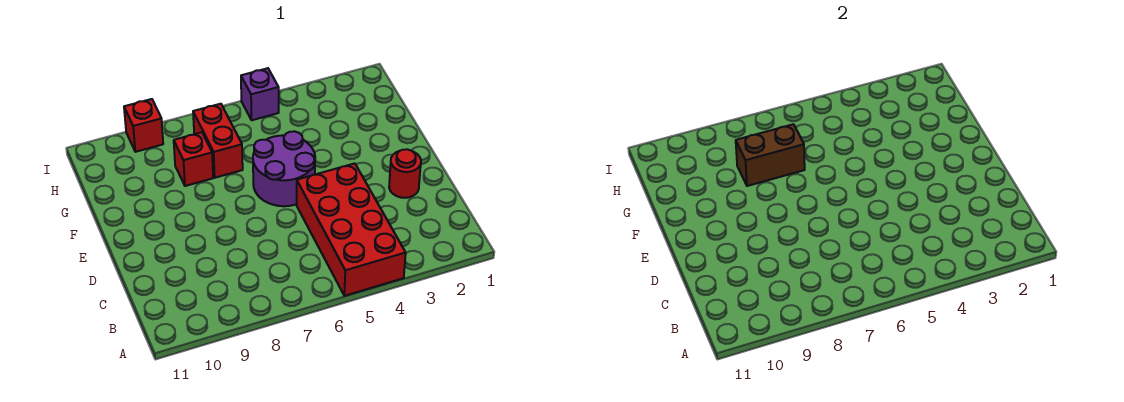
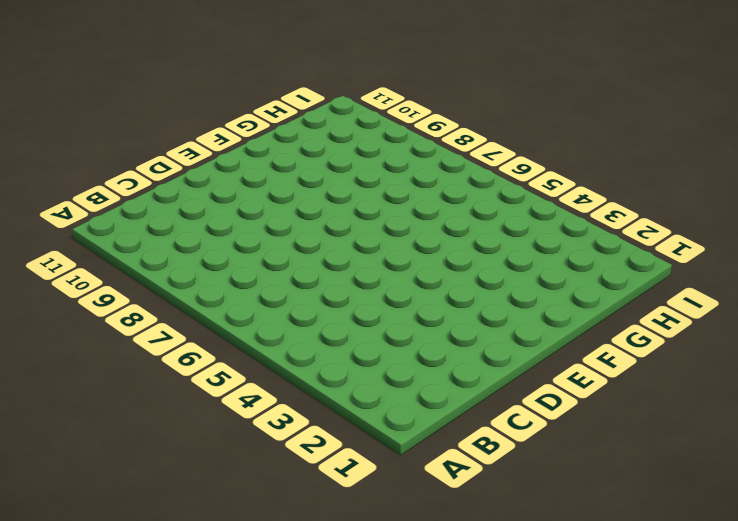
none -> red 2x4 brick [297,163,406,296]
none -> red 1x1 round brick [389,149,421,198]

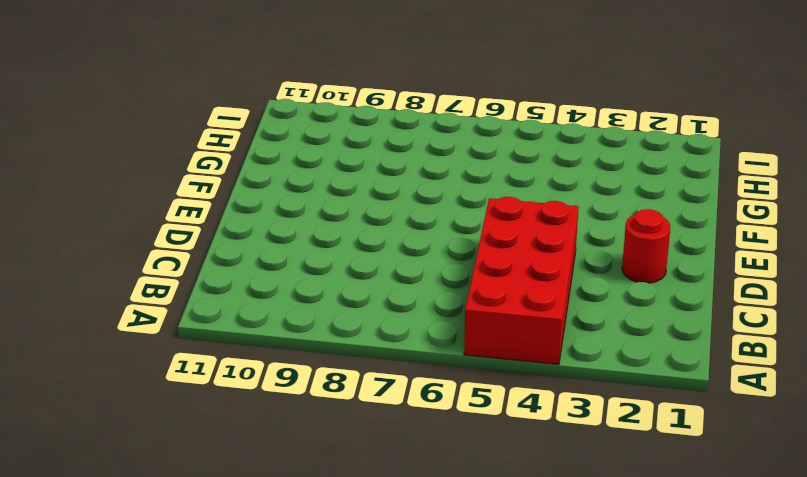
none -> purple 2x2 round brick [253,131,315,206]
none -> red 1x2 brick [193,104,243,178]

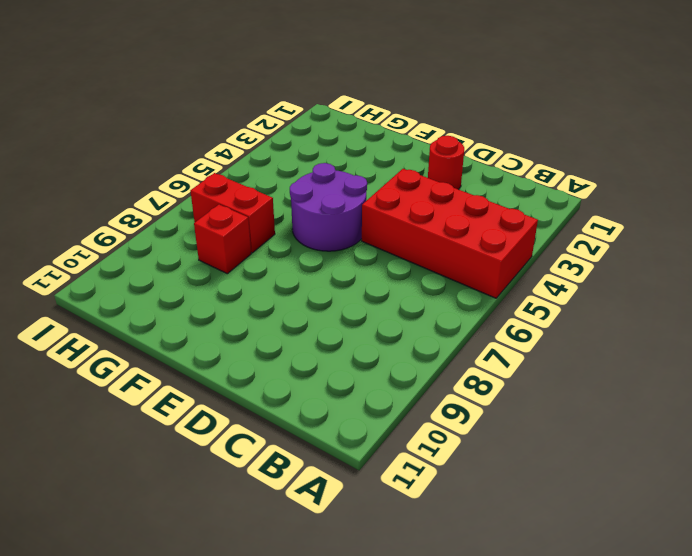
none -> purple 1x1 brick [241,68,279,120]
none -> red 1x1 brick [124,99,163,152]

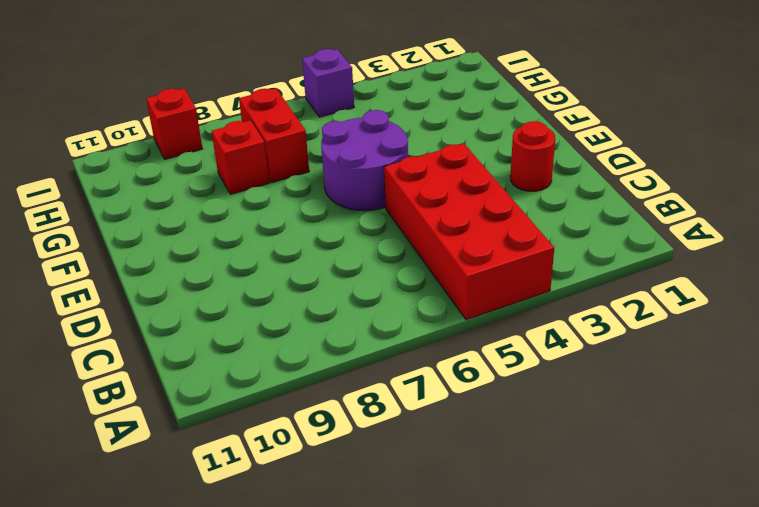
none -> brown 1x2 brick [736,124,805,186]

